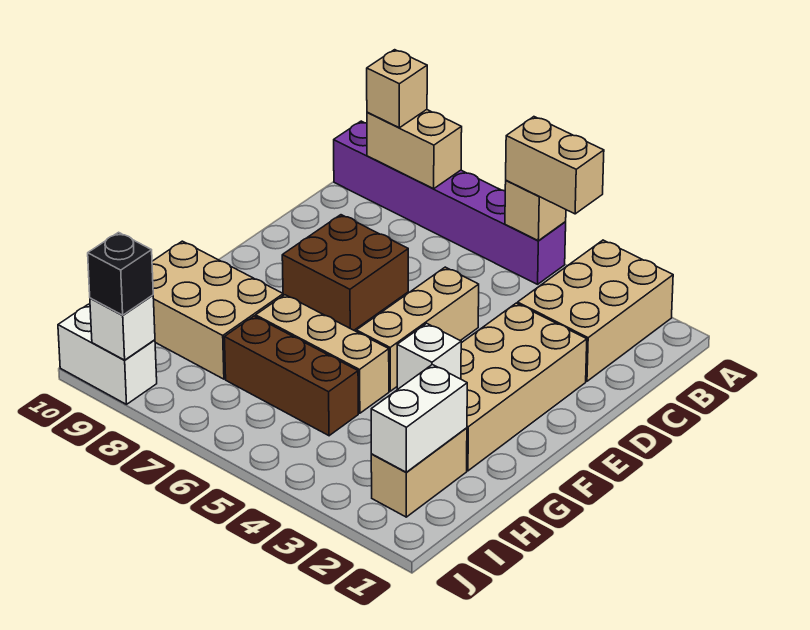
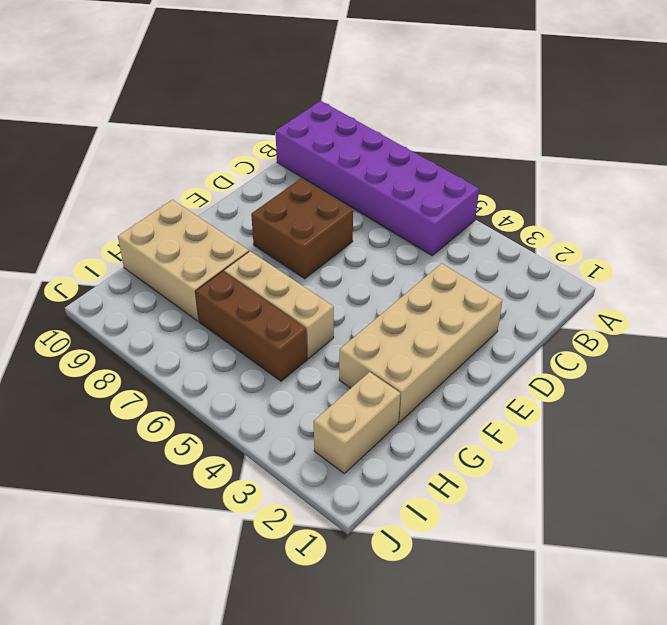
purple 2x6 brick [275,101,479,256] -> purple 1x6 brick [334,121,566,284]
none -> tan 2x3 brick [518,240,673,381]
none -> tan 1x3 brick [356,267,479,391]
none -> white 1x2 brick [58,304,157,404]

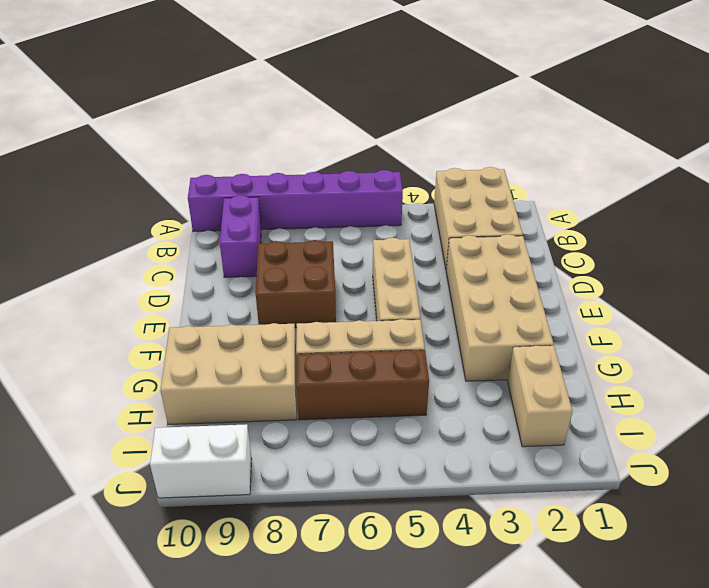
purple 1x2 brick [220,195,261,277] -> none
none -> tan 1x1 brick [505,180,566,241]
none -> tan 1x2 brick [367,110,462,189]
none -> white 1x1 brick [397,323,461,389]

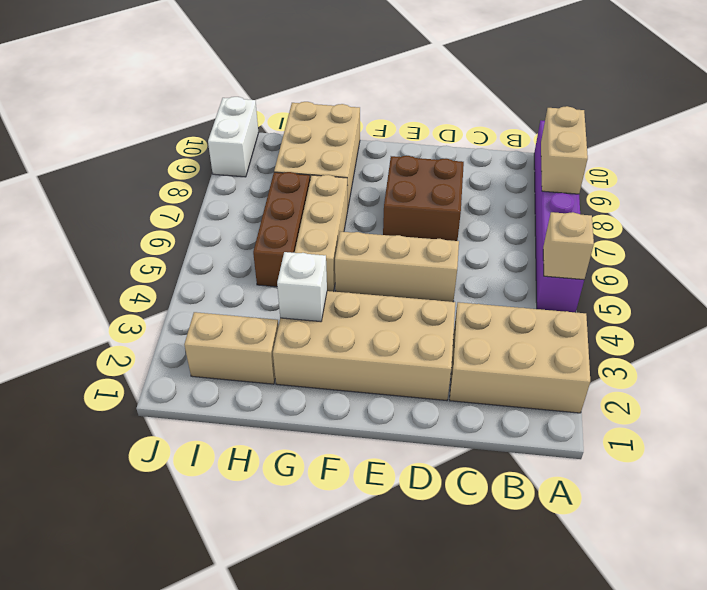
none -> white 1x2 brick [371,365,467,472]
none -> white 1x1 brick [90,295,155,360]
none -> tan 1x2 brick [506,117,604,214]

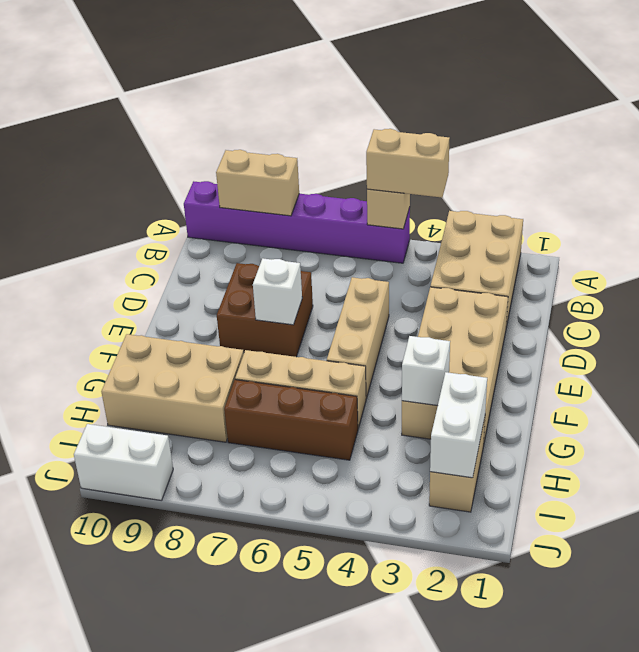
white 1x1 brick [253,258,302,325] -> white 1x1 brick moved to [90,295,155,360]
none -> tan 1x1 brick [367,50,427,128]
none -> black 1x1 brick [88,232,153,315]

